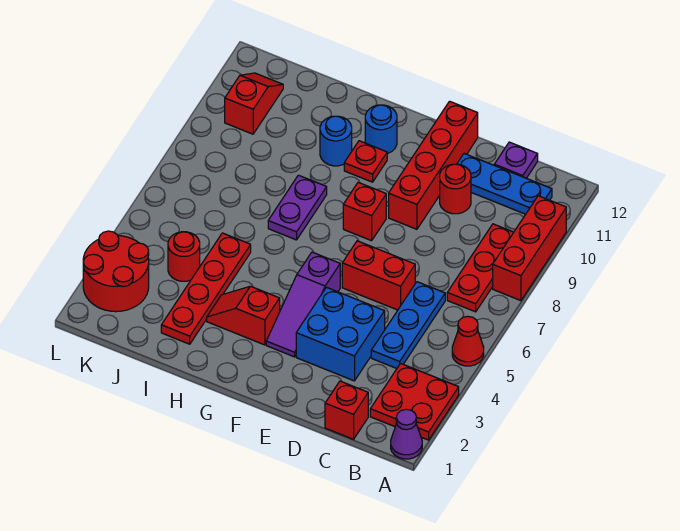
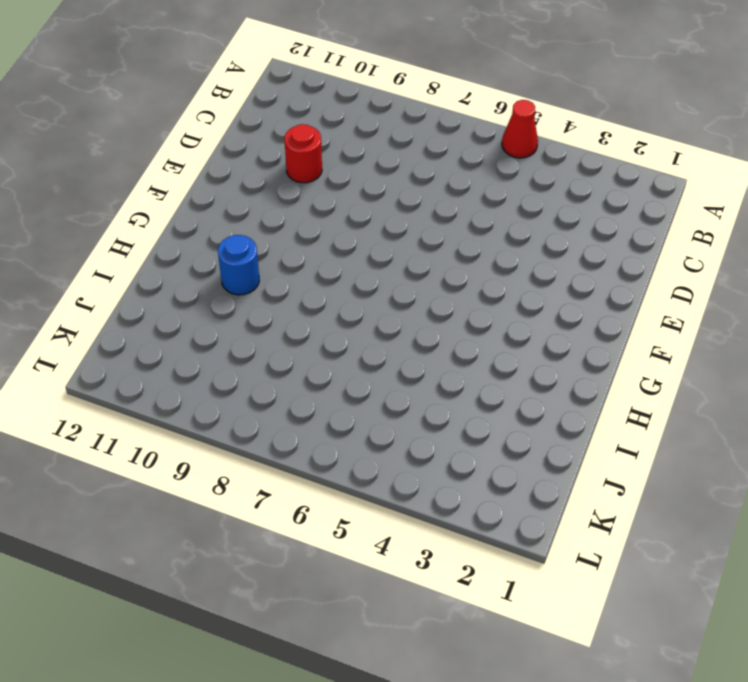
none -> purple 1x1 cone [391,409,422,459]
none -> red 2x2 plate [370,363,459,440]
none -> red 1x3 brick [493,196,566,301]

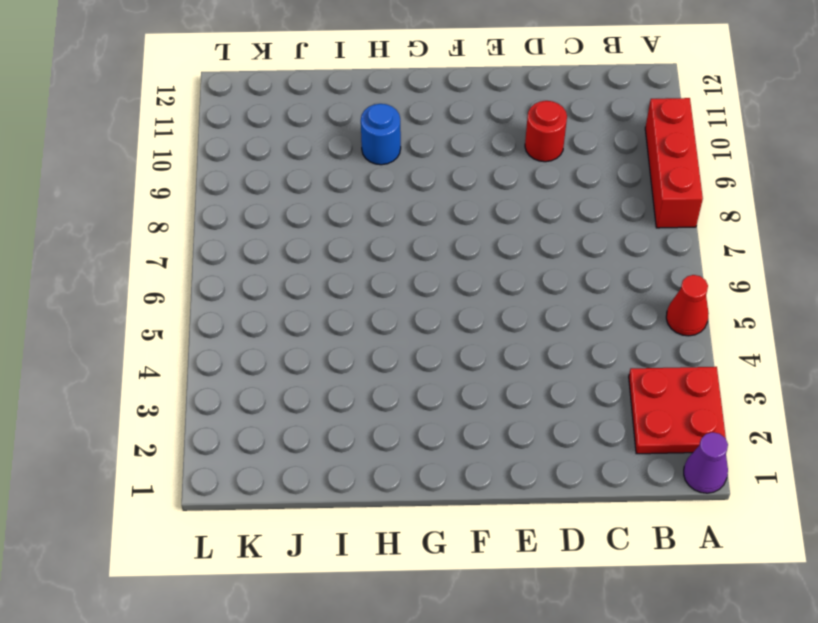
none -> red 1x3 plate [447,224,514,312]
none -> blue 1x3 plate [457,154,552,214]
none -> red 1x1 brick [325,381,368,439]

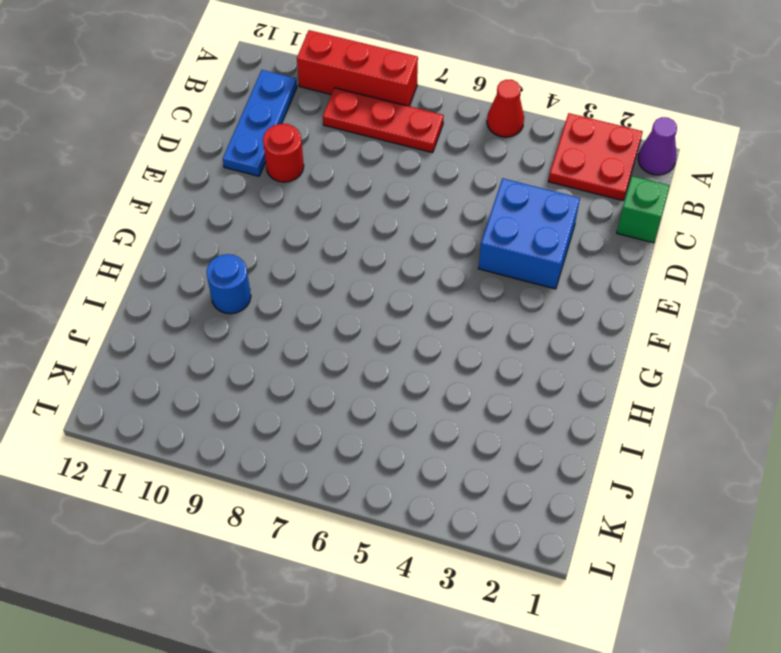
green 1x1 brick [617,176,669,243] -> red 1x1 brick [325,381,368,439]
none -> blue 1x3 plate [371,282,445,368]
none -> purple 1x1 plate [494,142,538,178]
none -> red 1x2 brick [342,241,415,310]

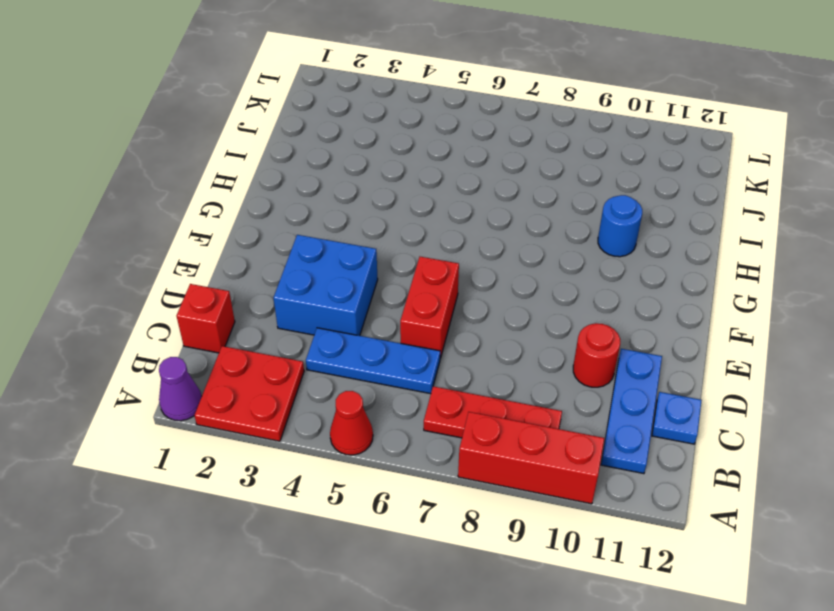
blue 1x1 plate [652,392,702,444] -> purple 1x1 plate [494,142,538,178]
none -> red 1x4 brick [389,101,478,229]
none -> purple 1x3 slope [266,252,340,357]
none -> red 1x1 brick [343,182,386,241]

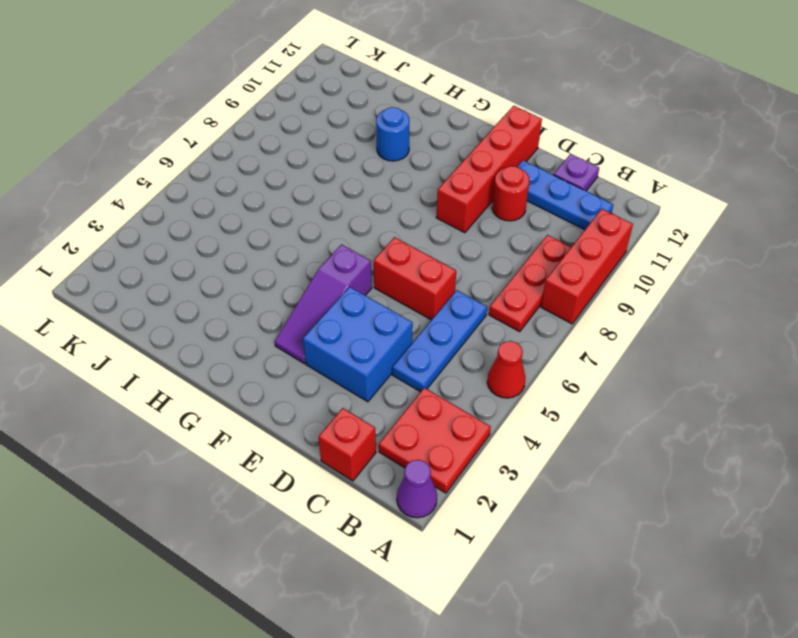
none -> red 1x1 brick [343,182,386,241]
none -> red 1x2 slope [207,286,280,345]
none -> red 1x1 plate [344,141,387,182]

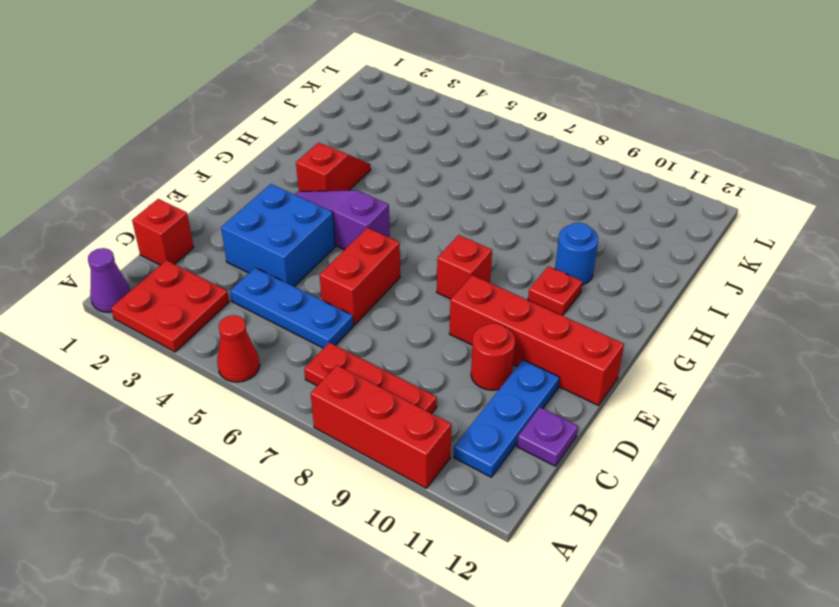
none -> blue 1x1 round brick [365,105,397,154]
none -> purple 1x2 plate [268,175,327,240]
none -> red 1x4 plate [161,233,251,344]

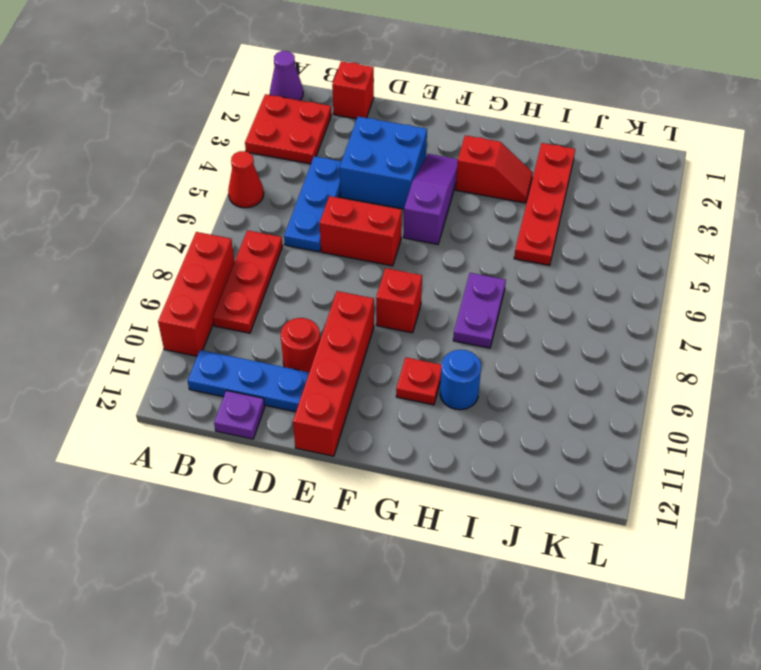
none -> blue 1x1 round brick [365,105,397,154]
none -> red 1x1 round brick [168,232,200,281]
none -> red 2x2 round brick [83,231,149,312]

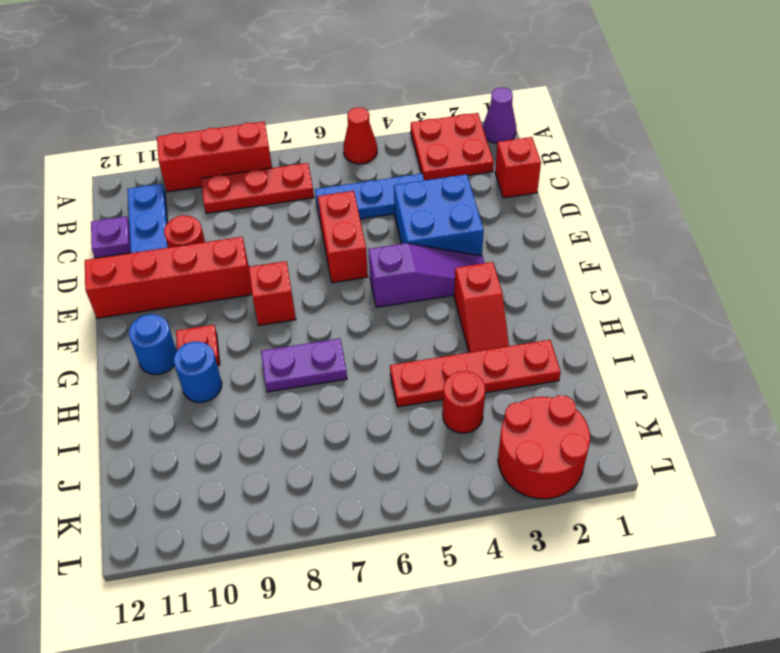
none -> red 1x2 slope [225,73,283,134]

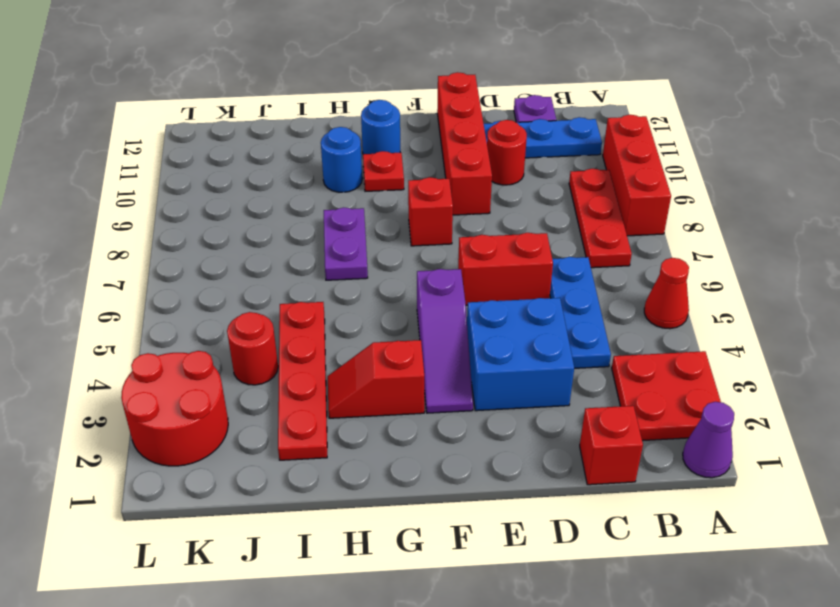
none -> red 1x2 slope [225,73,283,134]

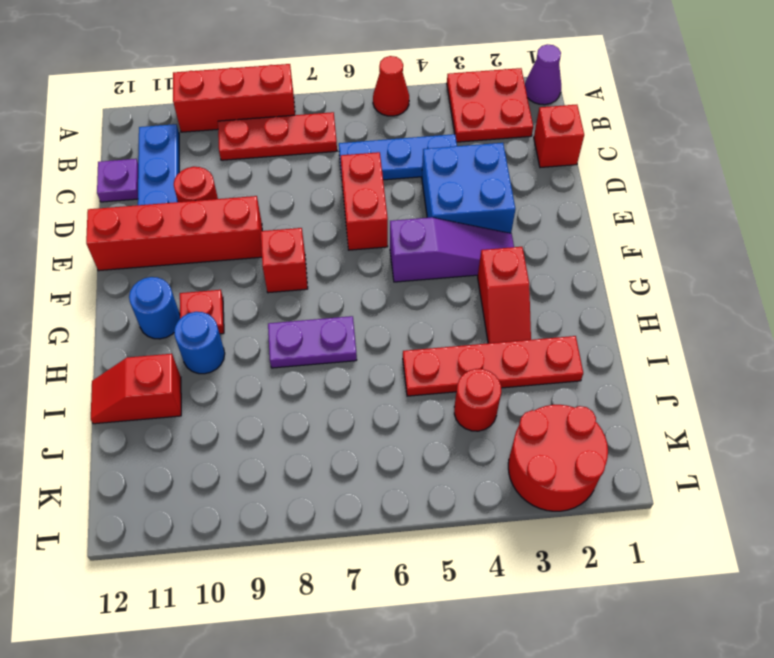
red 1x2 slope [91,354,181,424] -> red 1x2 slope moved to [225,73,283,134]

